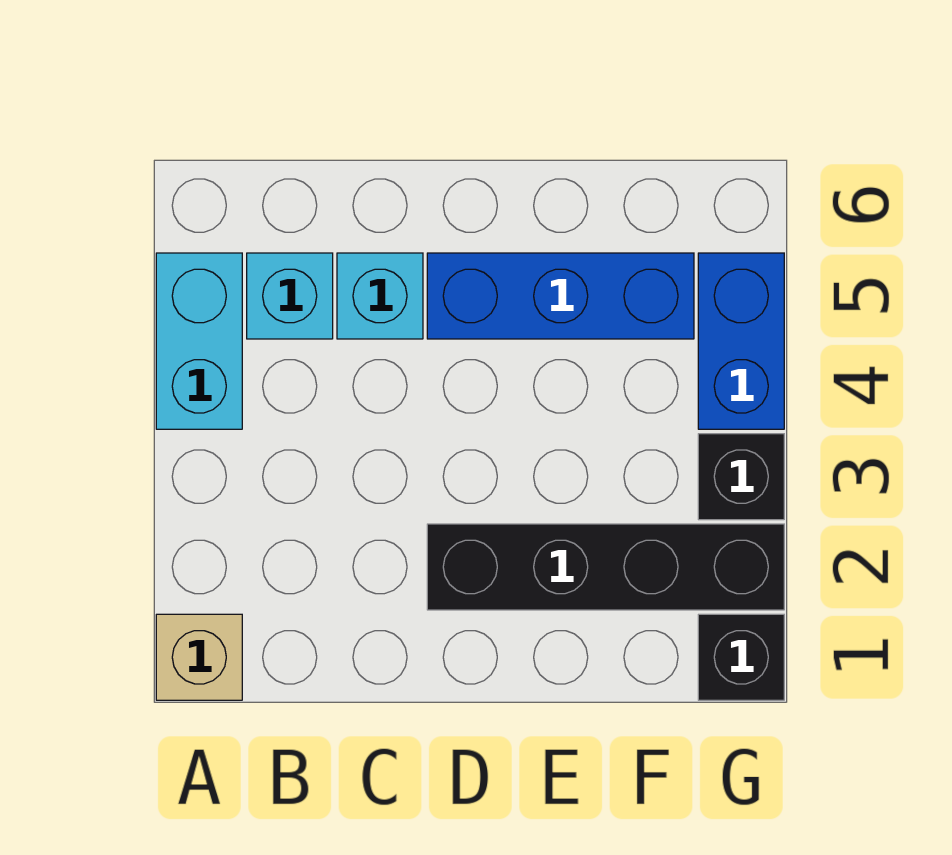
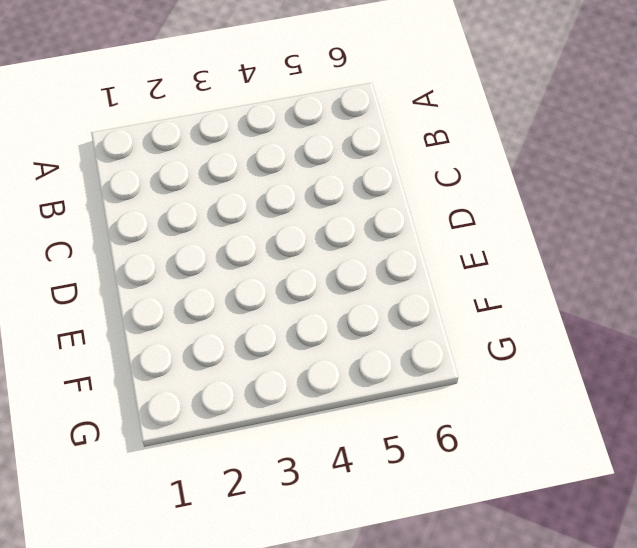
none -> tan 1x1 brick [156,614,242,700]
none -> cyan 1x2 brick [156,253,242,429]

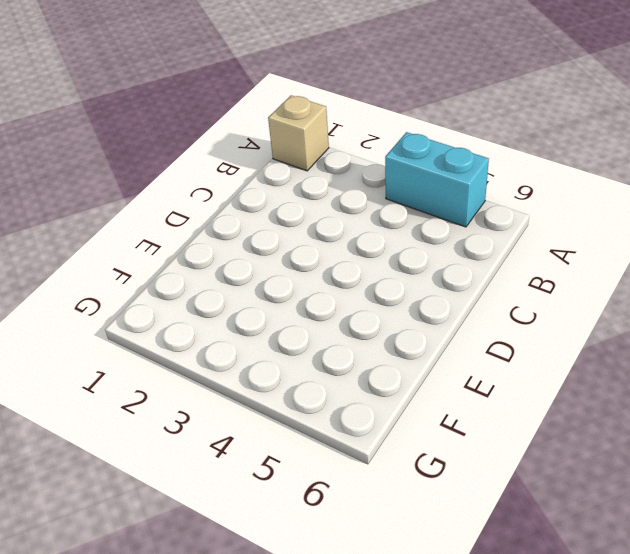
none -> cyan 1x1 brick [247,253,333,339]
none -> cyan 1x1 brick [337,253,423,339]

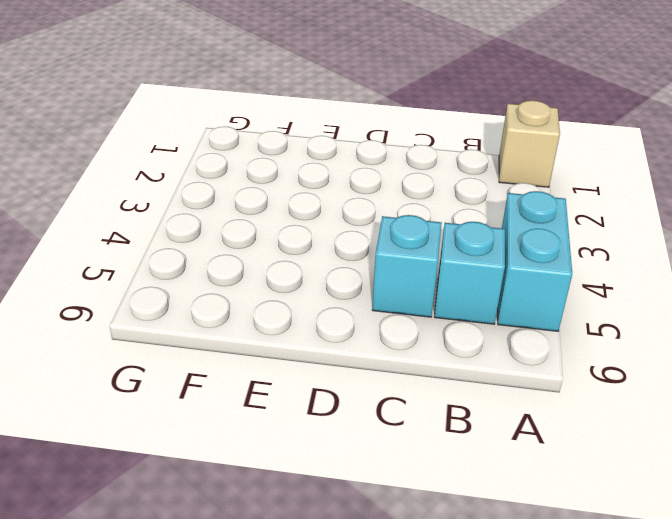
none -> black 1x4 brick [427,524,784,610]
none -> blue 1x3 brick [427,253,694,339]

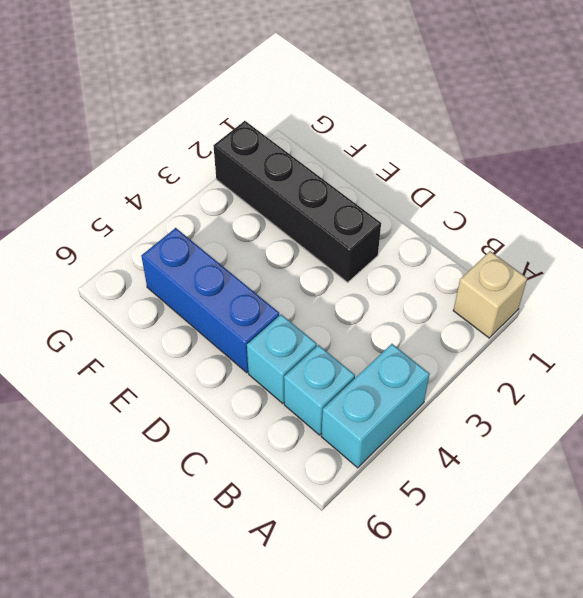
none -> black 1x1 brick [698,614,784,700]
none -> black 1x1 brick [698,434,784,520]

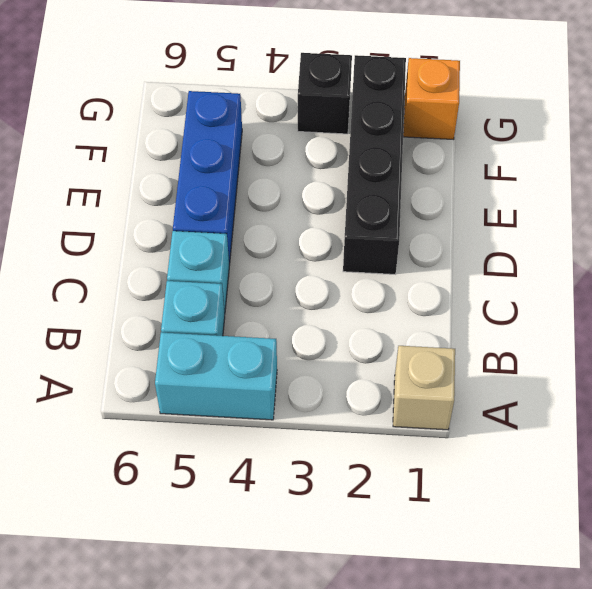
orange 1x1 brick [403,58,460,140] -> black 1x1 brick [698,614,784,700]
none -> blue 1x2 brick [698,253,784,429]

